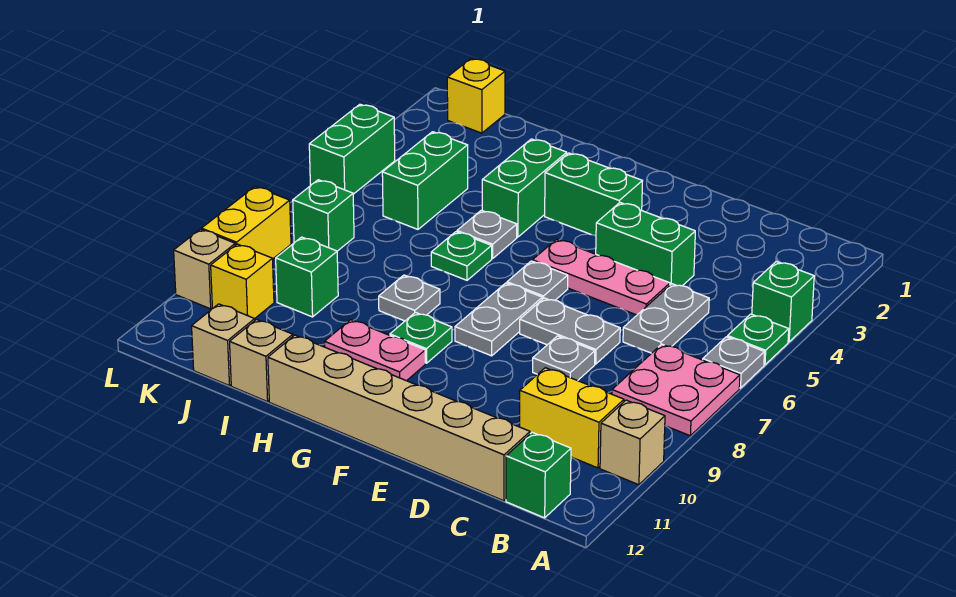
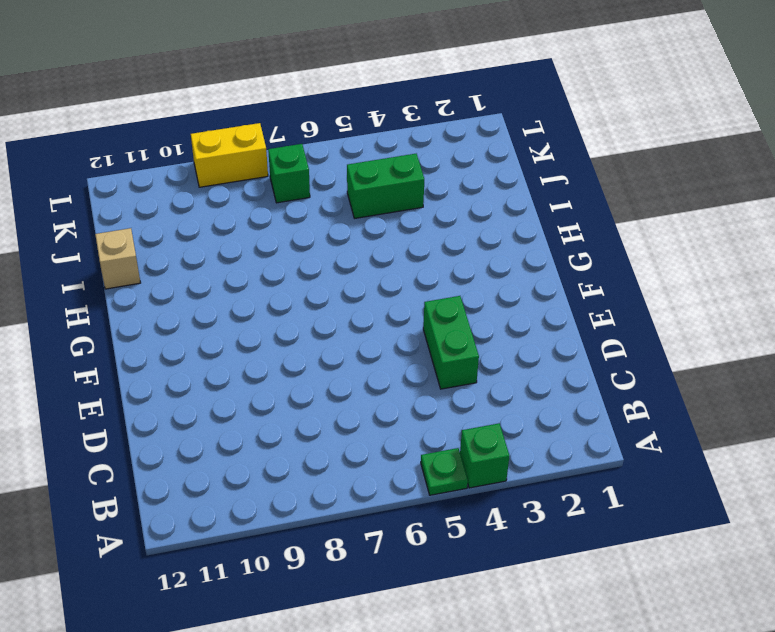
none -> grey 1x1 plate [703,337,765,388]
none -> pink 2x2 plate [612,344,740,436]
none -> tan 1x1 brick [600,400,665,485]
none -> yellow 1x2 brick [520,368,624,468]

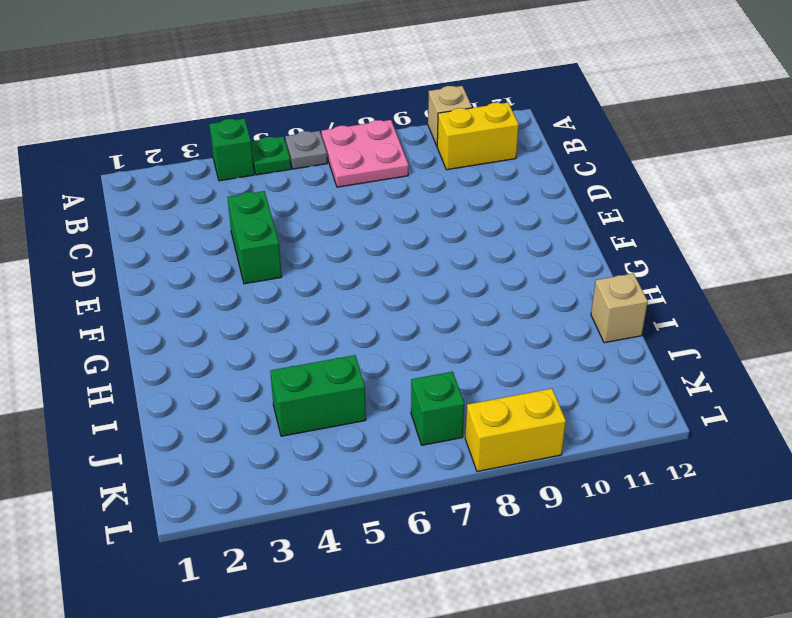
yellow 1x2 brick [437,103,519,170] -> yellow 1x2 brick turned to [520,368,624,468]
none -> green 1x1 brick [506,432,571,518]
none -> grey 1x2 plate [623,284,709,353]
none -> tan 1x6 brick [268,335,530,501]
none -> pink 1x3 plate [532,239,670,315]

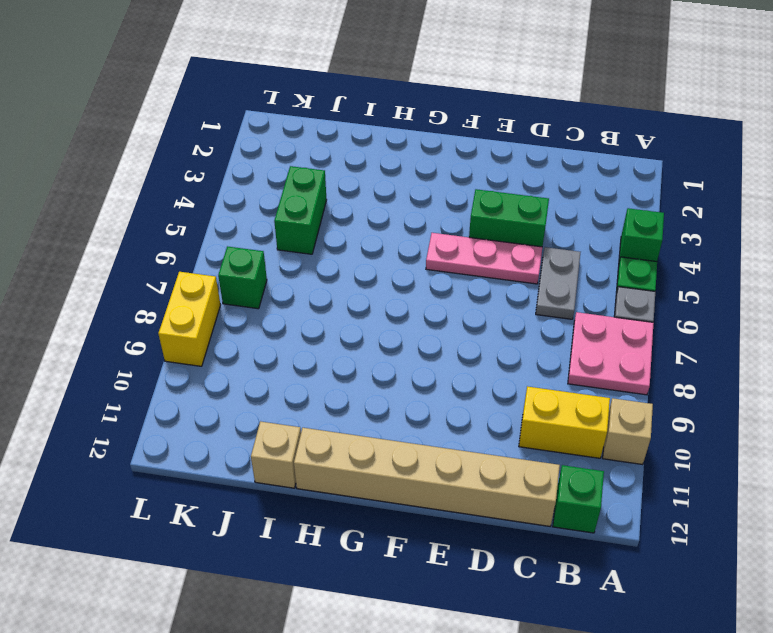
none -> grey 1x2 plate [520,298,620,364]
none -> grey 1x1 plate [533,336,595,381]
none -> green 1x2 brick [545,153,642,236]
none -> grey 1x1 plate [507,261,568,300]

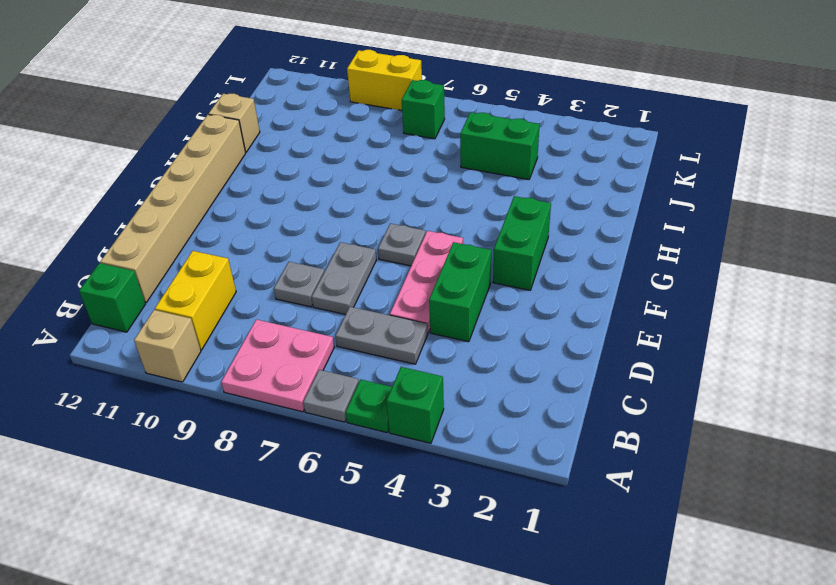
none -> grey 1x2 plate [455,283,542,356]
none -> green 1x1 plate [390,312,452,363]
none -> pink 1x2 plate [325,320,425,381]
none -> green 1x2 brick [482,139,567,237]

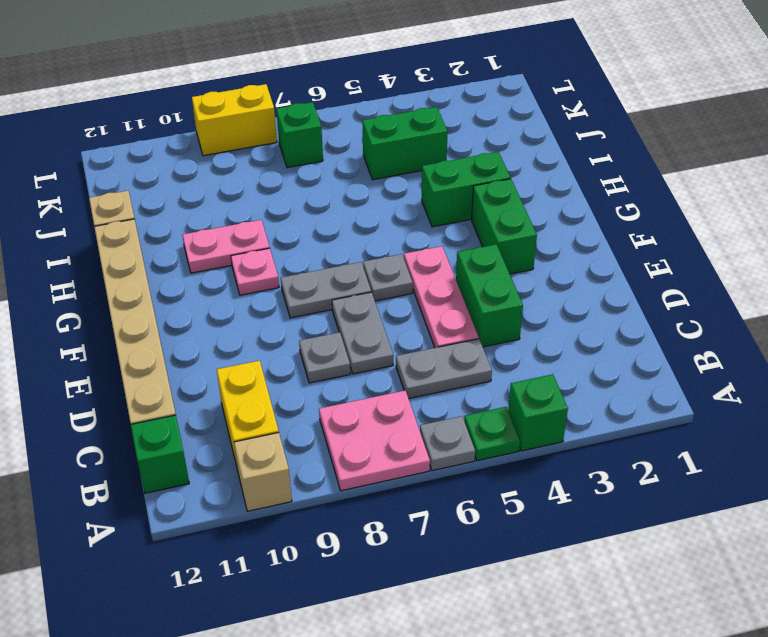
pink 1x1 plate [231,248,279,295] -> green 1x1 plate [390,312,452,363]
pink 1x2 plate [182,220,270,273] -> pink 1x2 plate turned to [325,320,425,381]
none -> grey 1x1 plate [457,210,517,259]
none -> green 1x1 plate [431,232,492,280]
none -> grey 1x1 plate [379,275,440,321]
none -> green 1x1 brick [276,237,338,317]

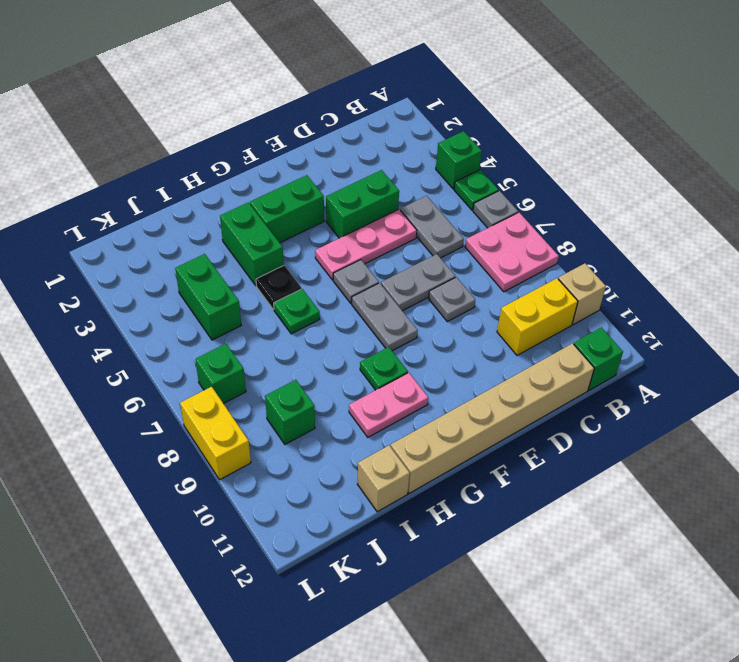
black 1x1 plate [256,265,301,309] -> grey 1x1 plate [457,210,517,259]
none -> grey 1x1 plate [379,275,440,321]
none -> tan 1x1 brick [192,304,255,386]
none -> yellow 1x1 brick [447,59,505,133]
none -> yellow 1x1 brick [211,244,274,319]

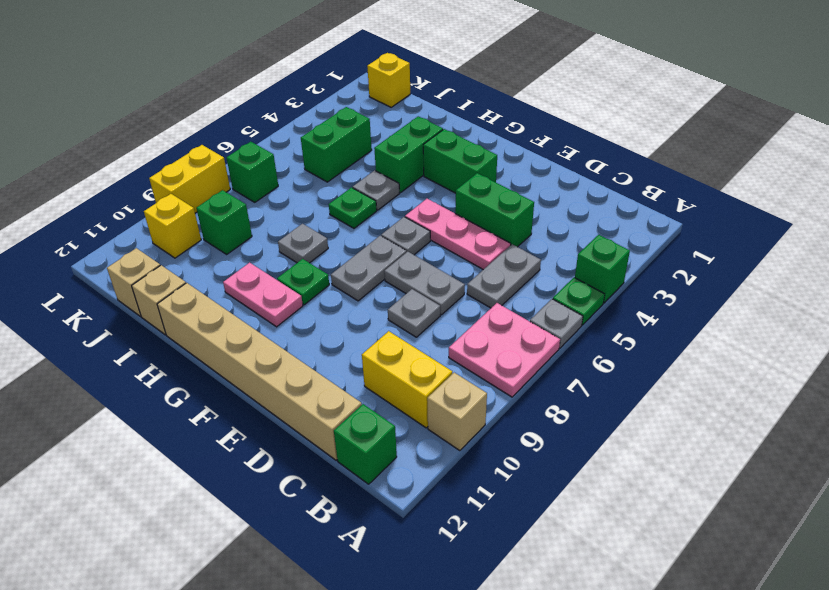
none -> green 1x2 brick [309,104,395,194]
none -> tan 1x1 brick [174,229,235,309]

